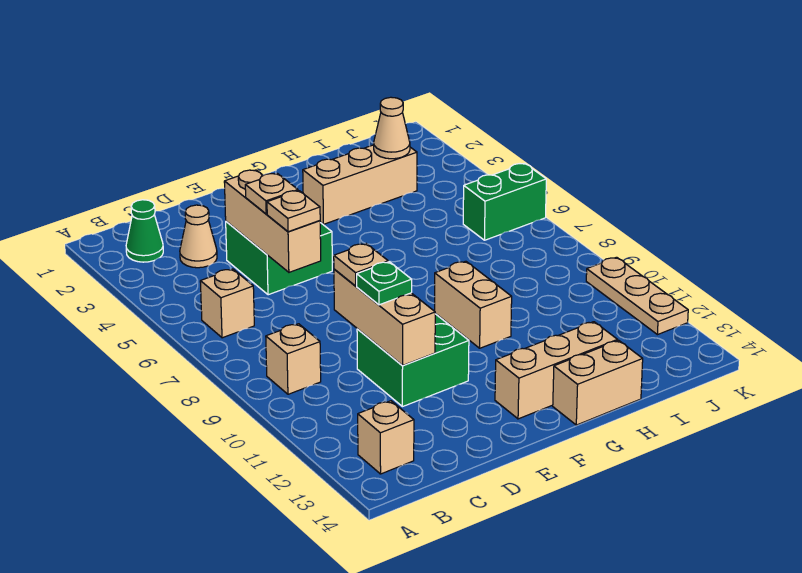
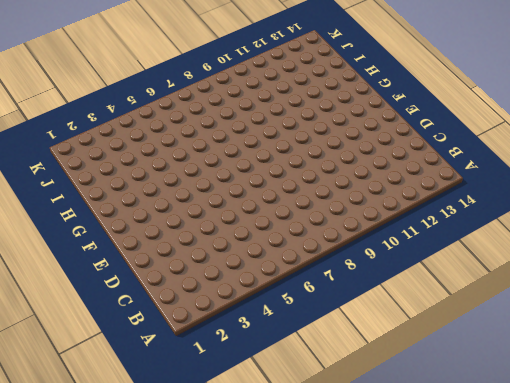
none -> green 1x1 cone [126,200,163,262]
none -> tan 1x1 brick [200,269,254,338]
none -> tan 1x1 brick [266,324,321,394]

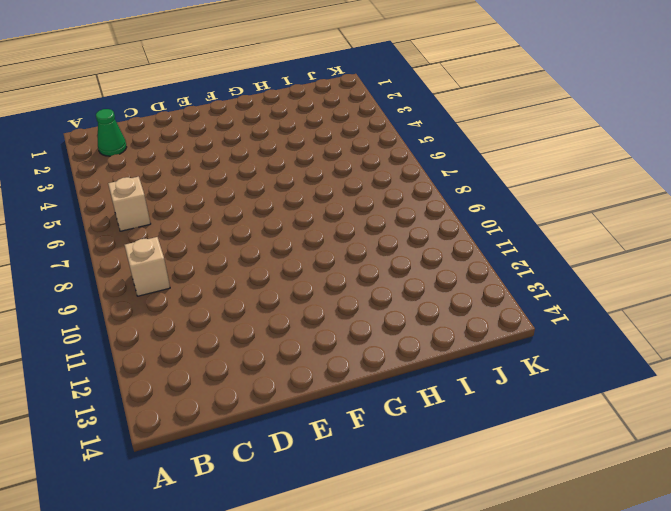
none -> tan 1x1 brick [358,401,414,474]
none -> tan 1x1 cone [180,205,217,268]
none -> green 2x2 brick [226,221,332,295]

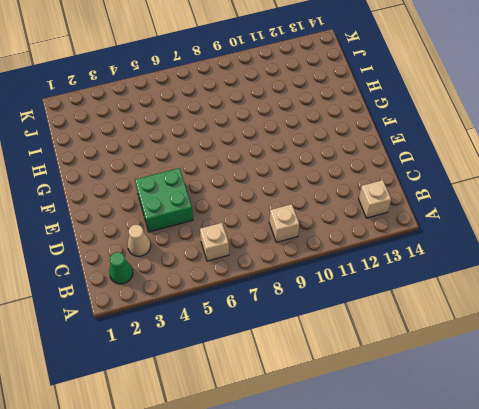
none -> green 2x2 brick [357,314,469,407]
none -> tan 1x3 brick [495,322,618,419]
none -> tan 1x3 brick [303,145,417,224]

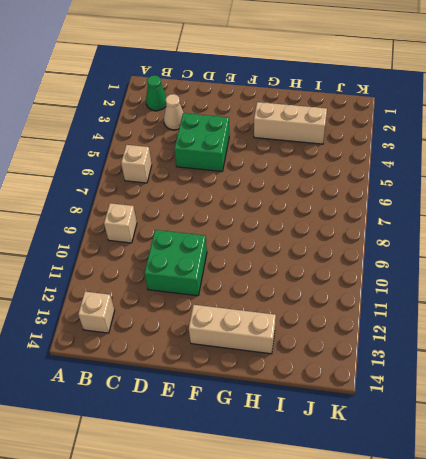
none -> tan 1x2 brick [435,261,512,348]
none -> tan 1x2 brick [553,340,643,425]
none -> green 1x2 brick [463,163,546,240]

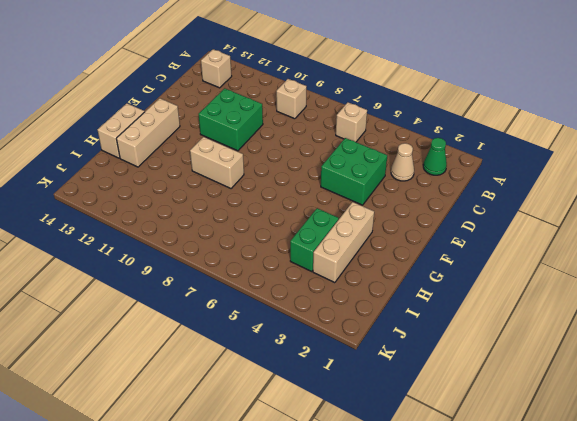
green 1x2 brick [290,208,339,271] -> green 1x2 brick moved to [463,163,546,240]
none -> tan 1x3 plate [586,257,688,335]
none -> tan 1x3 brick [224,170,321,272]
none -> tan 1x3 brick [334,269,435,366]

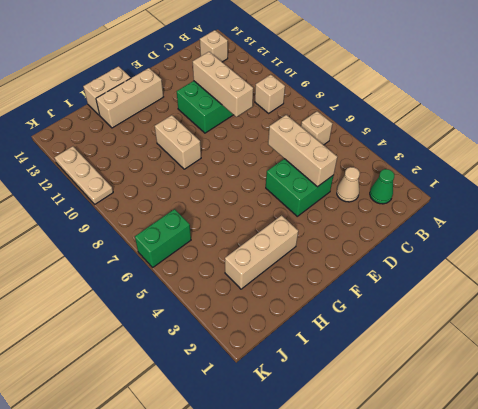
none -> tan 1x1 cone [374,97,410,159]
none -> tan 1x1 plate [245,173,298,214]
none -> tan 1x1 plate [267,191,320,232]

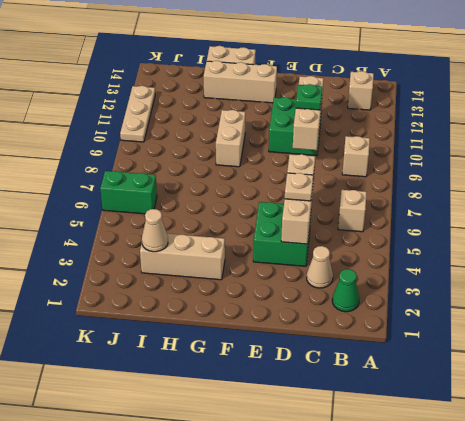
none -> tan 1x1 plate [334,244,388,286]

